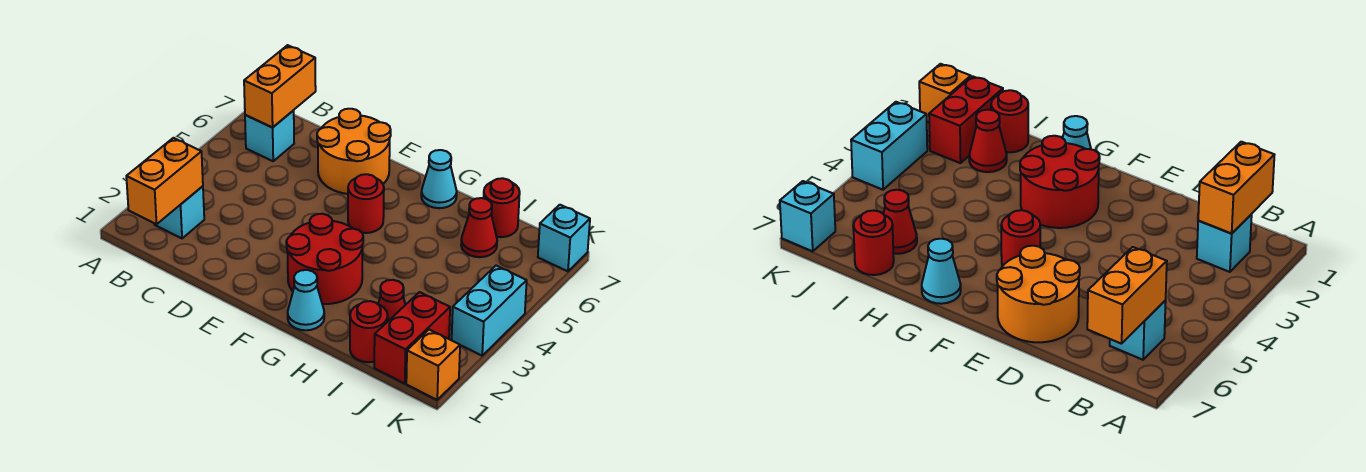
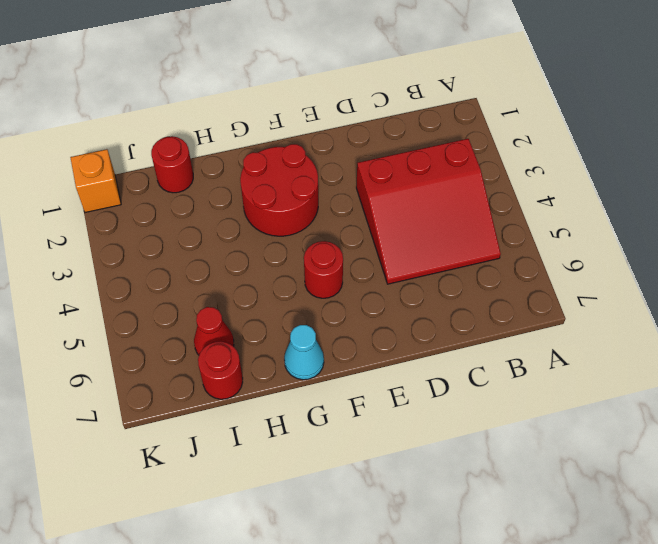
red 3x3 slope [356,139,501,284] -> none
none -> cyan 1x1 brick [154,186,204,238]
none -> cyan 1x1 brick [245,111,294,161]
none -> orange 2x2 round brick [317,109,391,194]

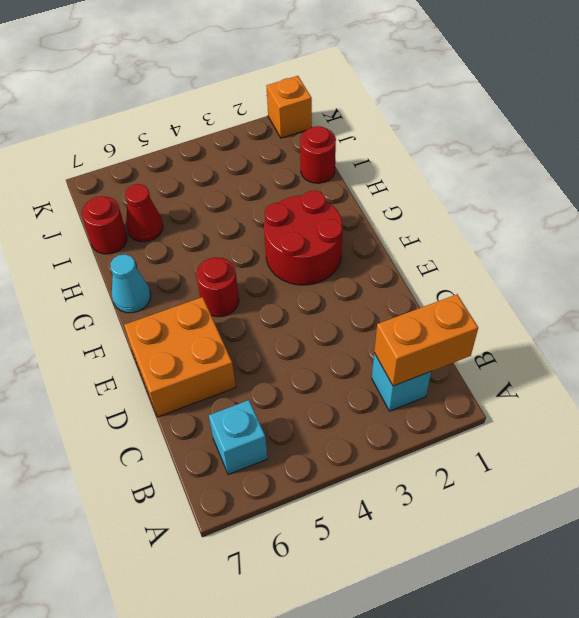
orange 2x2 brick [124,297,236,417] -> orange 2x2 round brick [317,109,391,194]
none -> cyan 1x1 cone [288,270,324,330]
none -> red 1x1 cone [378,280,405,321]
none -> red 1x2 brick [374,292,450,384]

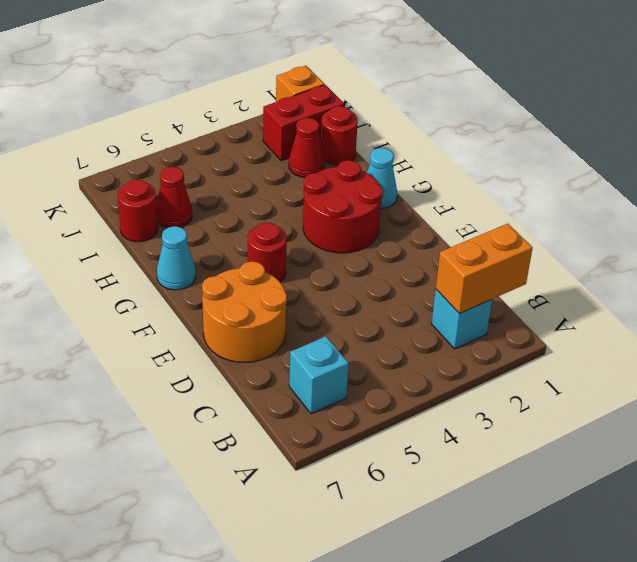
none -> cyan 1x2 brick [452,266,527,356]
none -> cyan 1x1 brick [538,205,590,271]
none -> orange 1x2 brick [244,45,316,128]

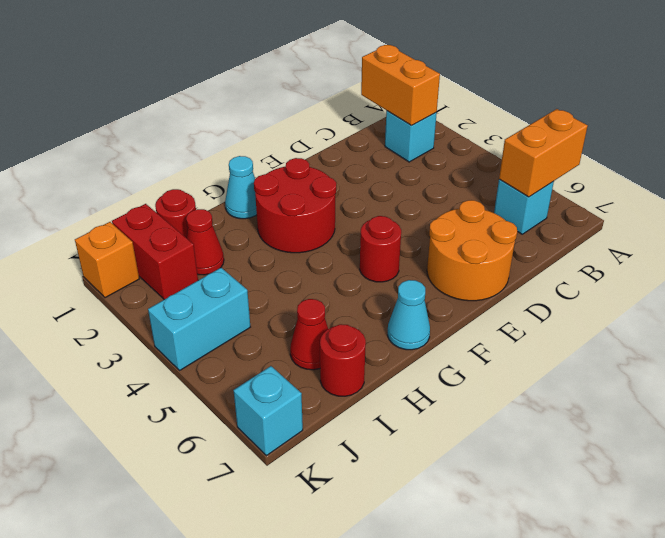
orange 1x2 brick [499,109,588,197] -> orange 1x2 brick turned to [244,45,316,128]
cyan 1x2 brick [148,268,250,370] -> cyan 1x2 brick turned to [452,266,527,356]

